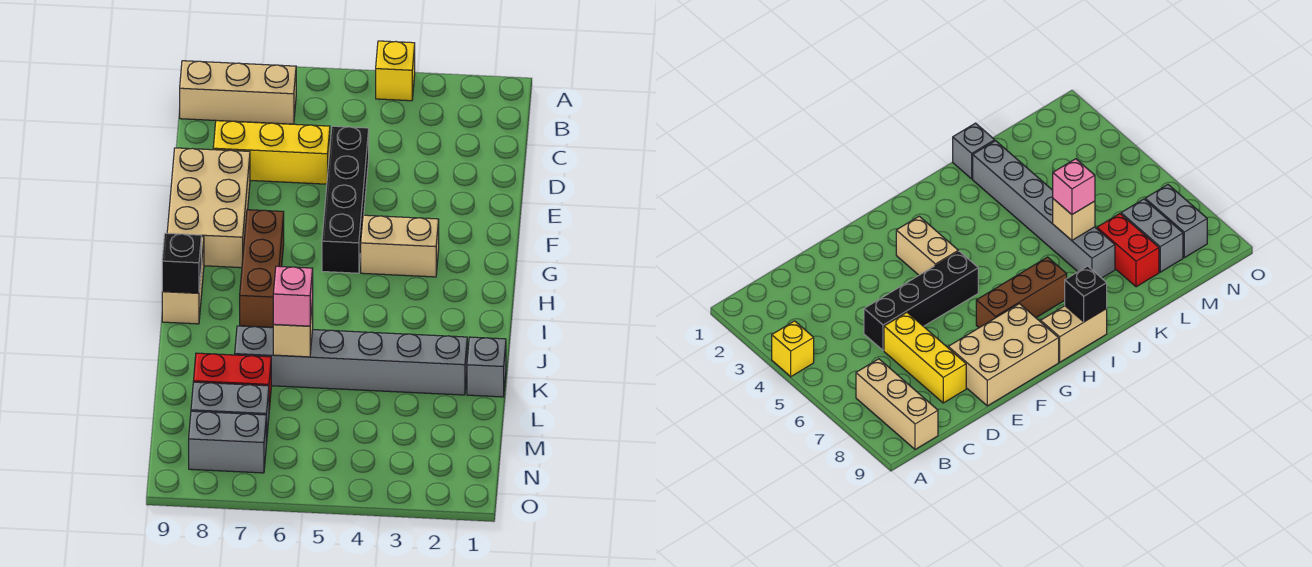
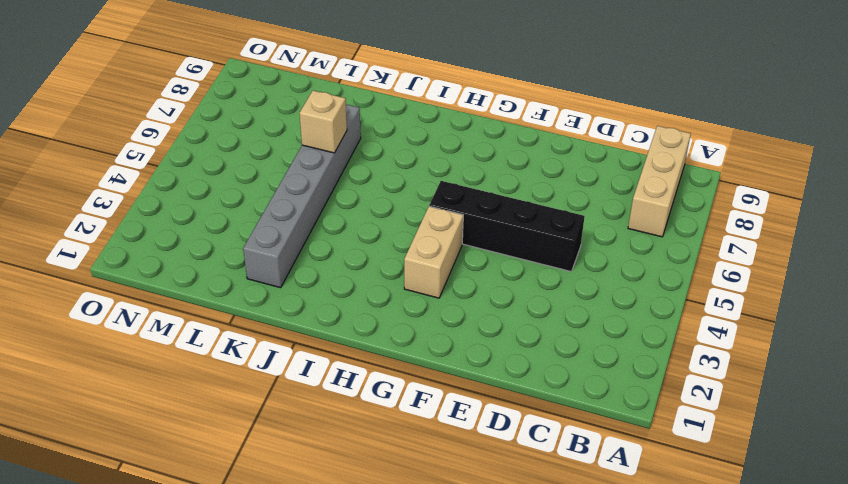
none -> yellow 1x1 brick [376,41,415,101]
none -> yellow 1x3 brick [213,121,330,184]
none -> tan 2x3 brick [167,148,250,268]

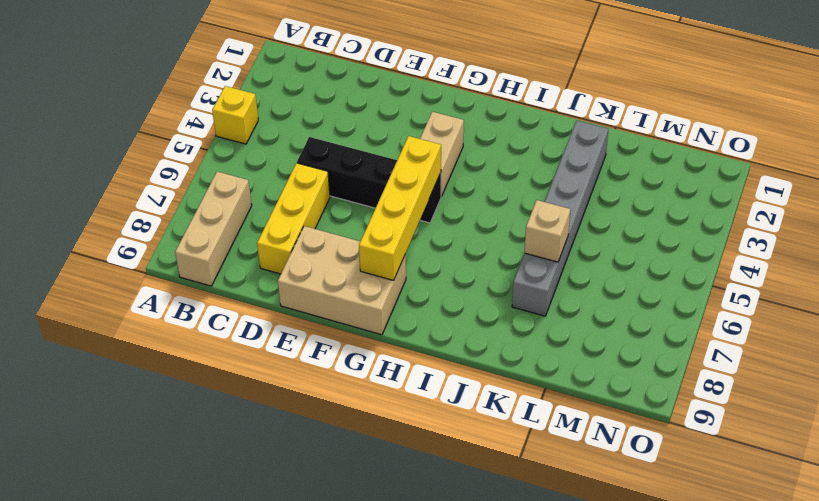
yellow 1x4 brick [359,136,441,280] -> none
none -> brown 1x3 brick [240,210,284,328]
none -> tan 1x2 brick [162,237,204,324]
none -> grey 1x1 brick [467,337,506,397]

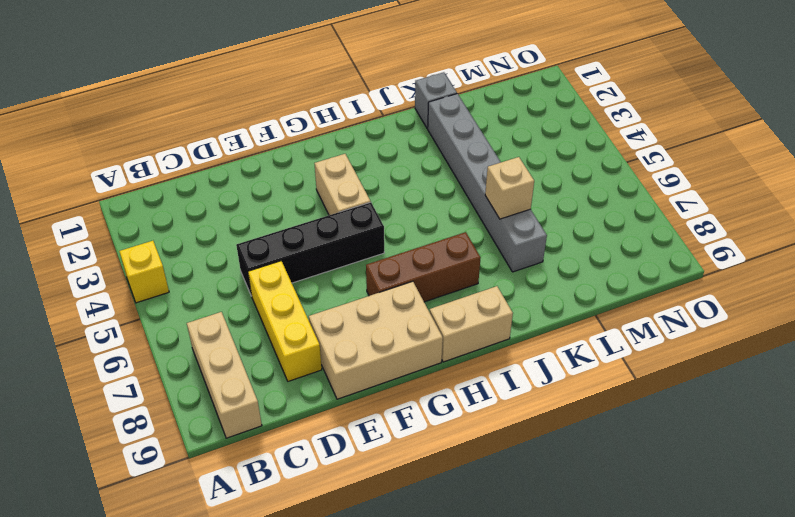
none -> red 1x2 brick [193,353,271,409]
none -> grey 1x2 brick [191,382,269,444]
none -> grey 1x2 brick [189,411,266,473]

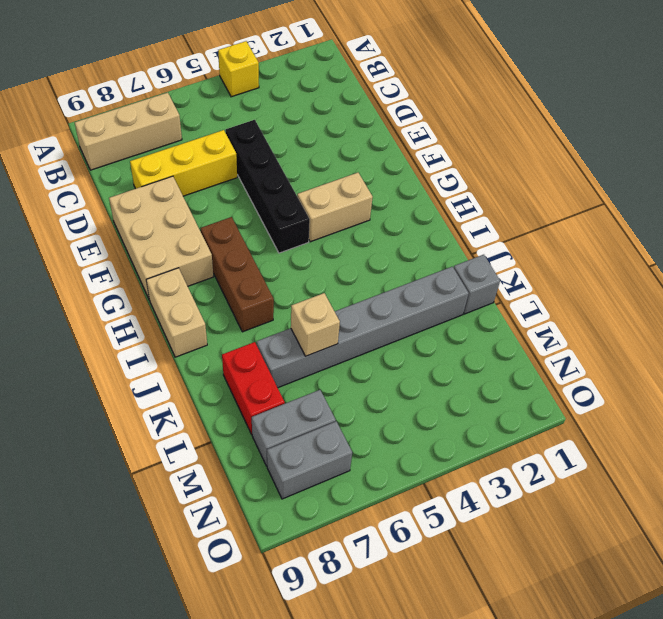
red 1x2 brick [222,342,285,434] -> red 1x2 brick turned to [193,353,271,409]
none -> black 1x1 brick [162,233,201,293]
none -> pink 1x1 brick [273,266,313,326]

